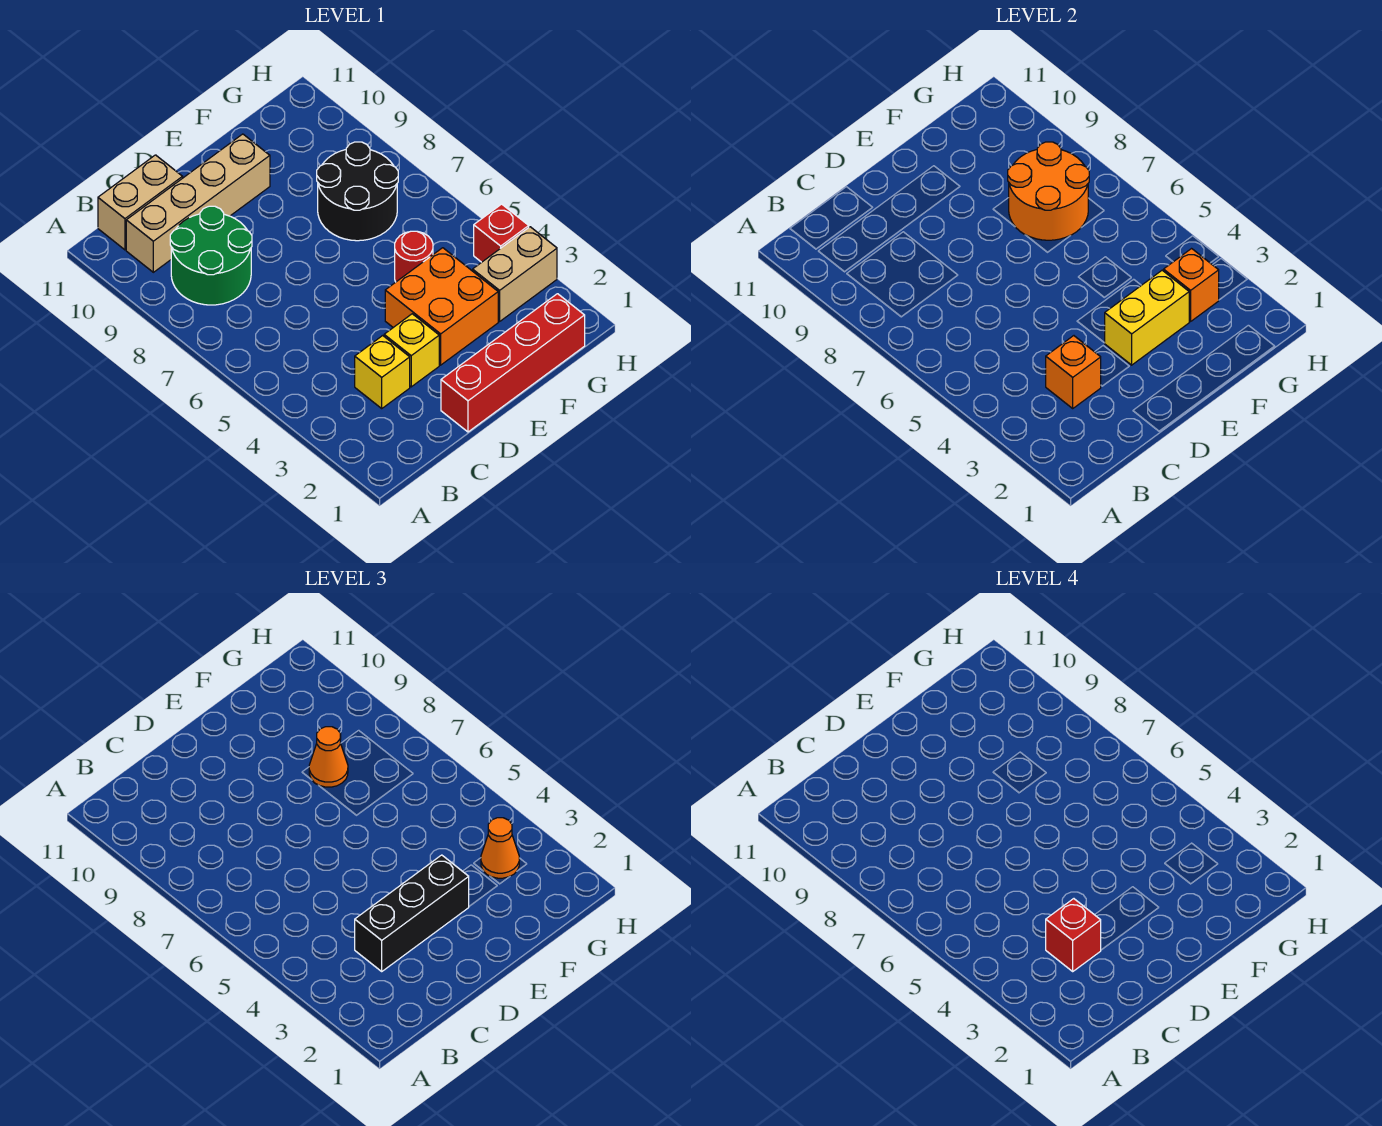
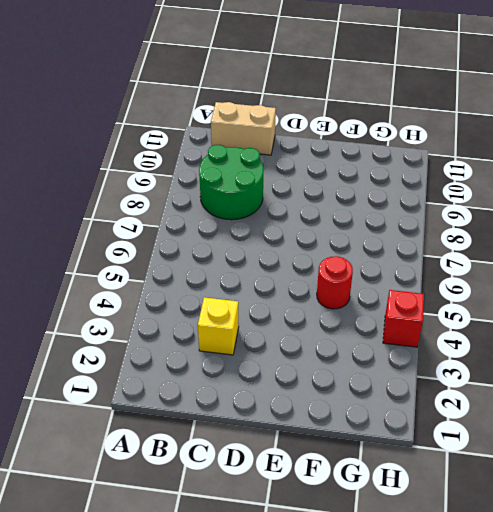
none -> tan 1x4 brick [126,134,270,272]
none -> red 1x4 brick [441,294,585,432]
none -> yellow 1x1 brick [384,314,439,387]

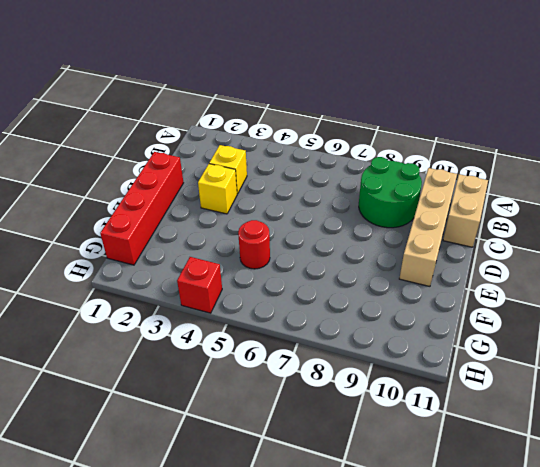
none -> orange 2x2 brick [385,248,498,365]
none -> black 2x2 round brick [317,142,398,241]
none -> tan 1x2 brick [473,227,557,321]

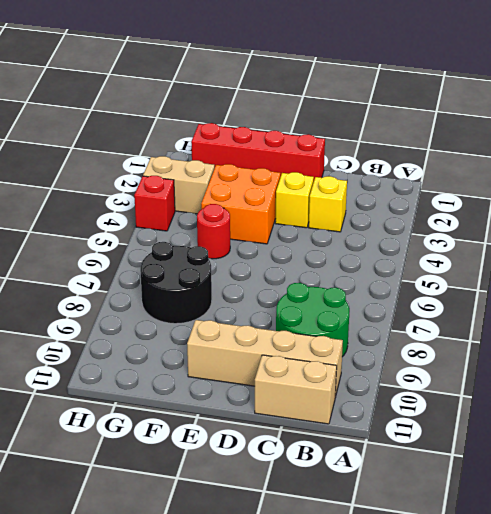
none -> orange 1x1 brick [1046,336,1101,408]
none -> yellow 1x2 brick [1105,270,1189,365]
none -> orange 2x2 round brick [1008,142,1089,240]

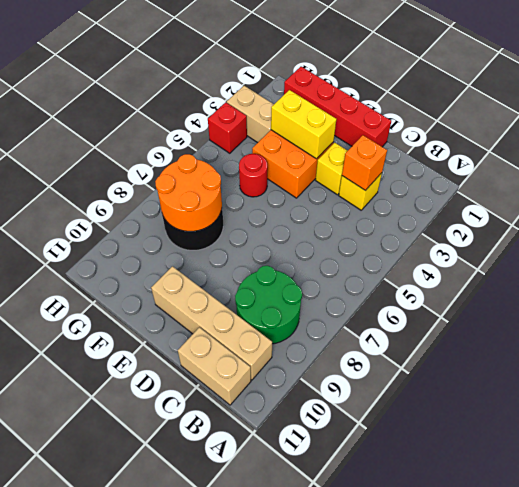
none -> orange 1x1 brick [1164,249,1219,321]
none -> black 1x3 brick [355,855,469,971]
none -> orange 1x1 cone [309,727,348,787]

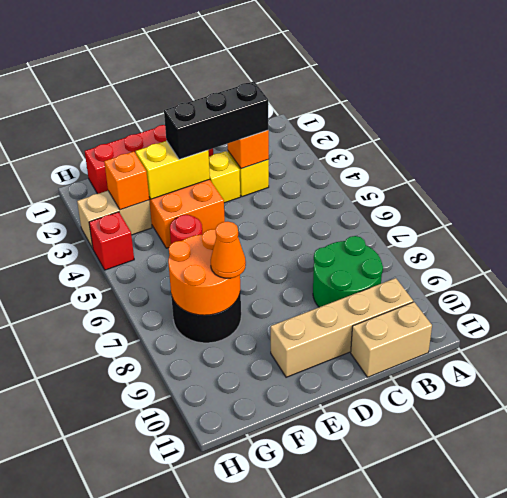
none -> orange 1x1 cone [481,818,519,878]
none -> red 1x1 brick [1046,899,1101,971]

